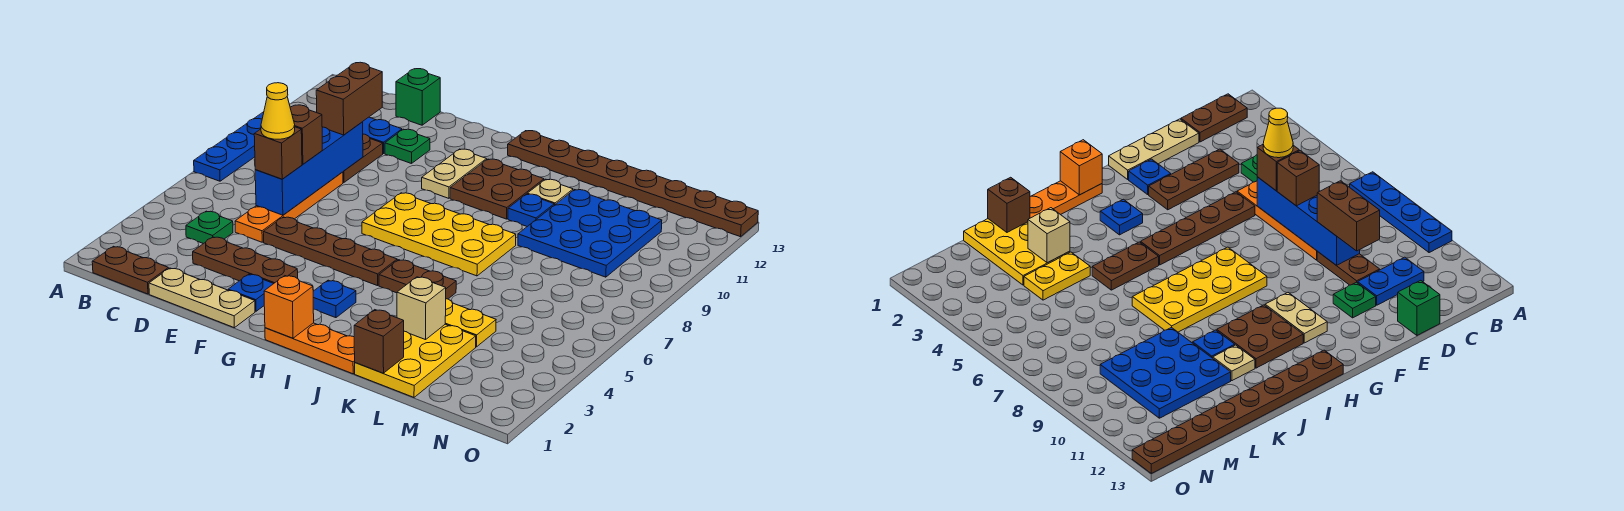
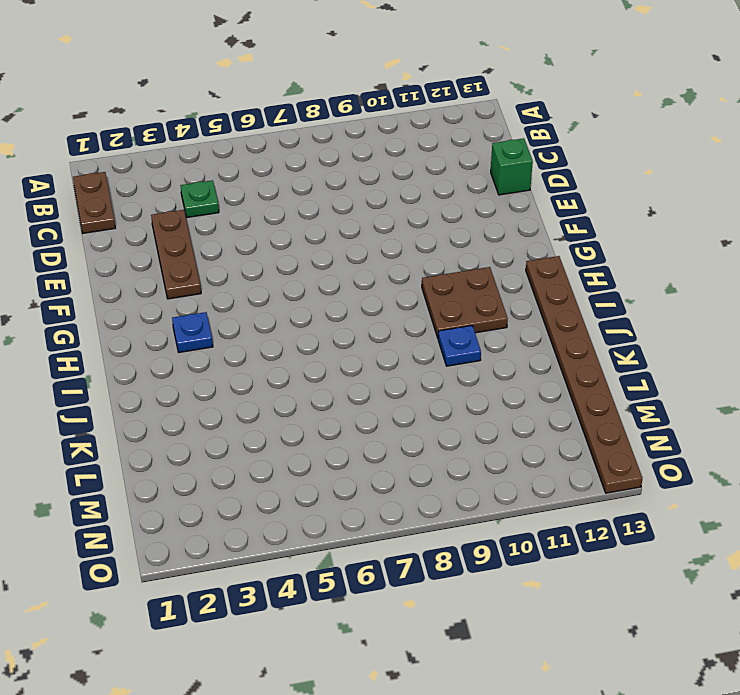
none -> blue 1x4 plate [194,112,264,181]
none -> blue 1x2 plate [363,117,402,154]
none -> tan 1x3 plate [149,268,255,328]
none -> orange 1x4 plate [235,172,343,242]

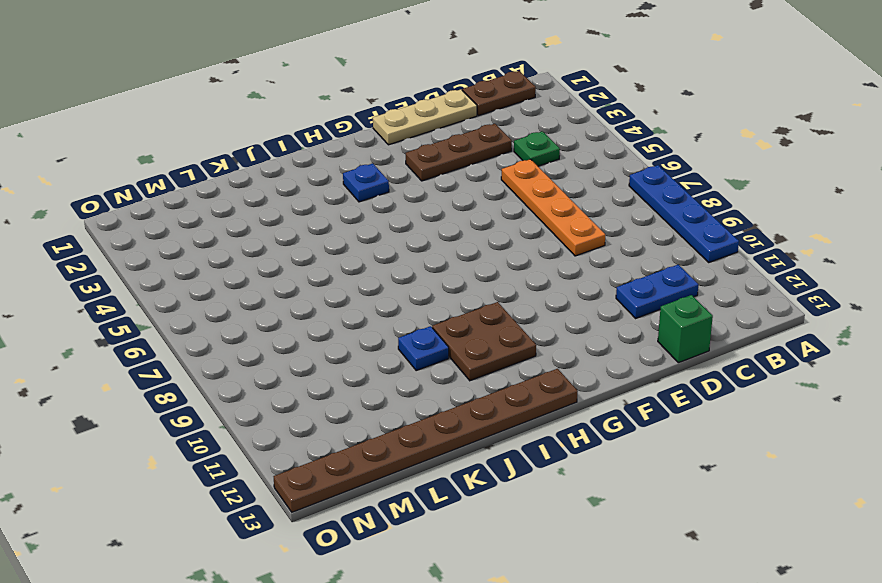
none -> brown 1x2 plate [343,134,383,182]
none -> brown 1x4 plate [263,217,397,286]
none -> green 1x1 plate [385,129,430,164]
none -> blue 1x1 plate [228,274,274,311]

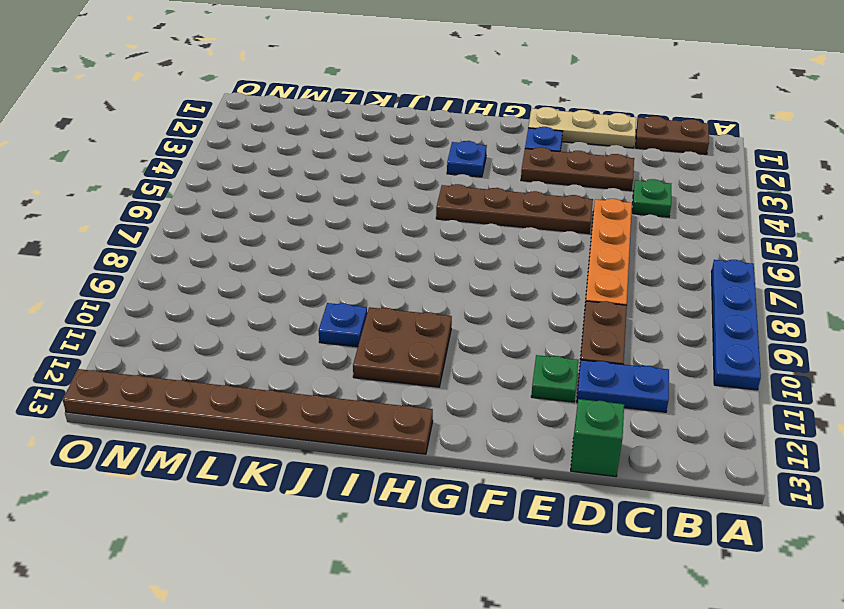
none -> yellow 2x4 plate [362,193,516,276]
none -> tan 1x2 plate [422,149,487,198]
none -> orange 1x3 plate [265,323,355,374]
none -> brown 1x2 plate [379,260,456,299]

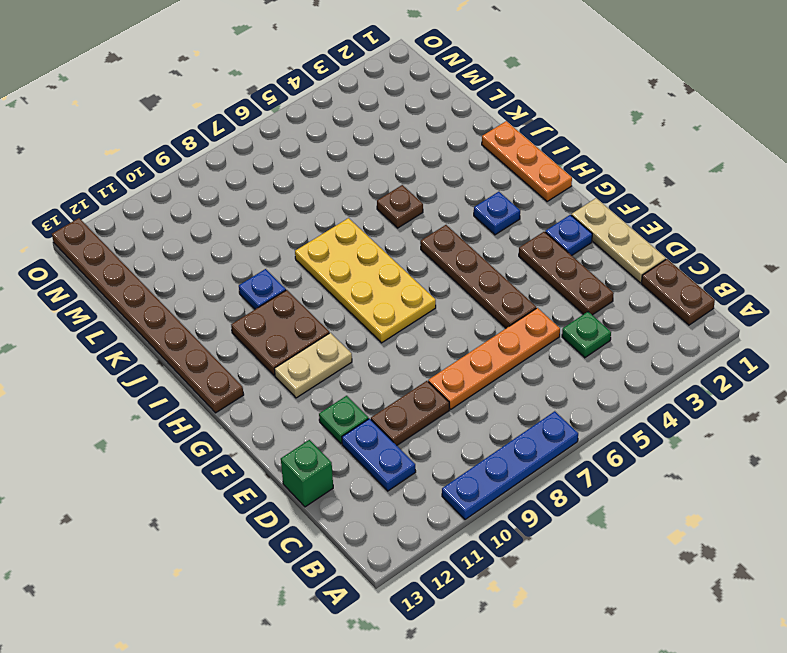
brown 1x1 plate [377,185,423,228] -> brown 1x2 plate [379,260,456,299]
none -> tan 1x1 plate [527,179,573,205]
none -> yellow 2x3 plate [355,324,476,397]
none -> yellow 1x2 plate [445,299,496,347]
none -> blue 3x3 plate [518,190,662,277]

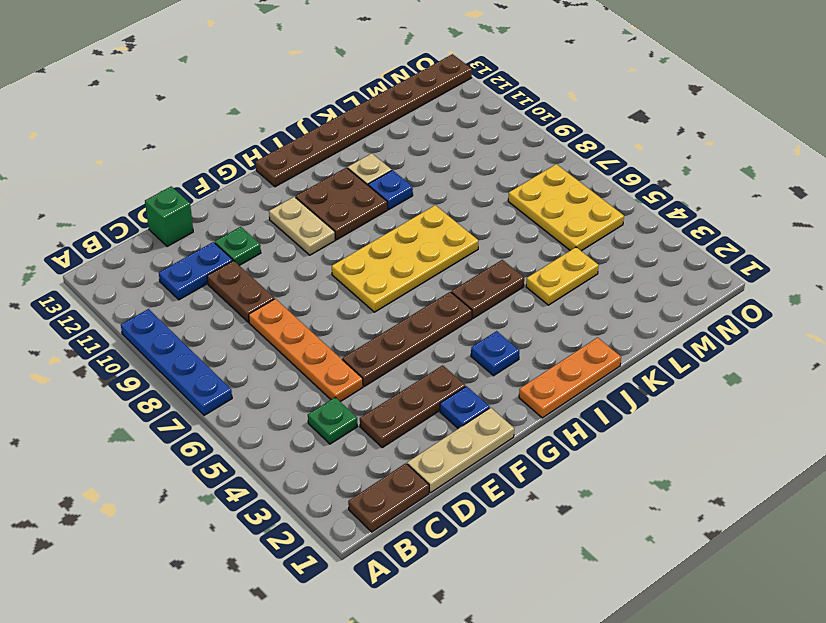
yellow 2x3 plate [508,164,624,251] -> yellow 2x3 plate moved to [355,324,476,397]
none -> blue 3x3 plate [518,190,662,277]
none -> blue 1x4 brick [255,122,363,215]
none -> orange 1x1 brick [264,276,314,338]
none -> brown 1x1 brick [354,310,404,373]

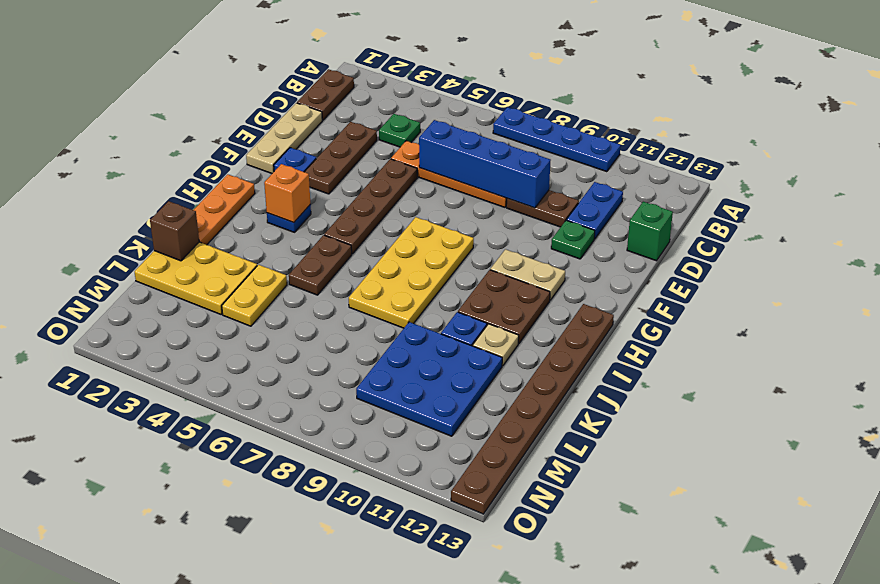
orange 1x1 brick [264,164,310,223] -> orange 1x1 brick moved to [264,276,314,338]
none -> tan 1x1 brick [397,277,446,340]
none -> brown 1x1 brick [254,127,302,179]
none -> brown 1x1 brick [290,105,322,164]
none -> brown 1x2 brick [316,62,382,135]

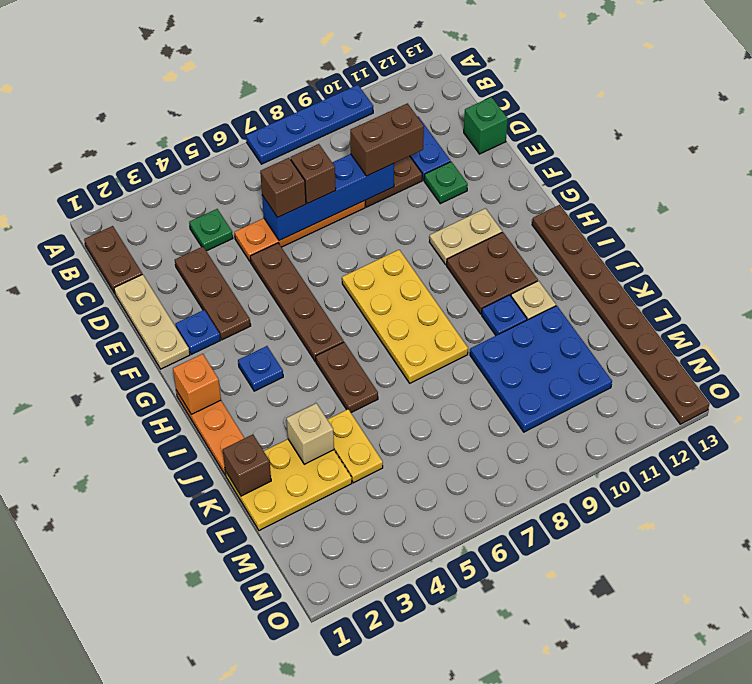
none -> yellow 1x1 cone [261,83,295,139]

